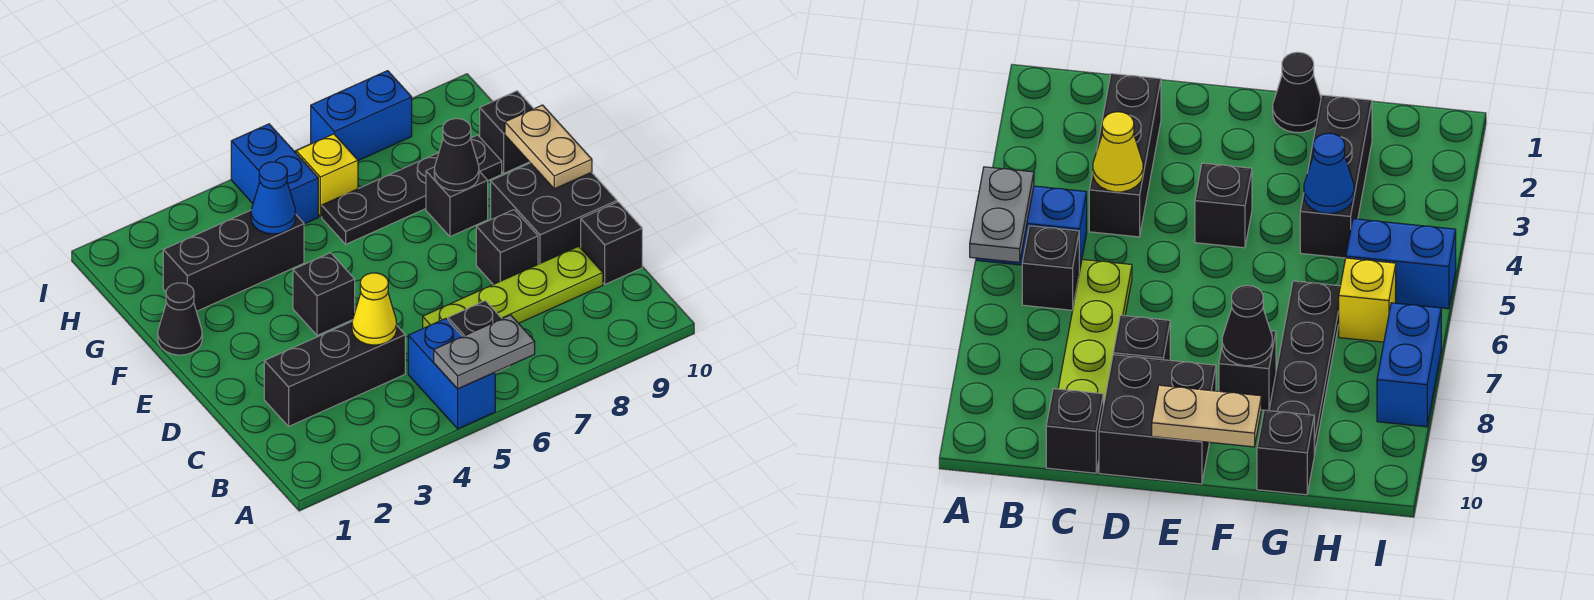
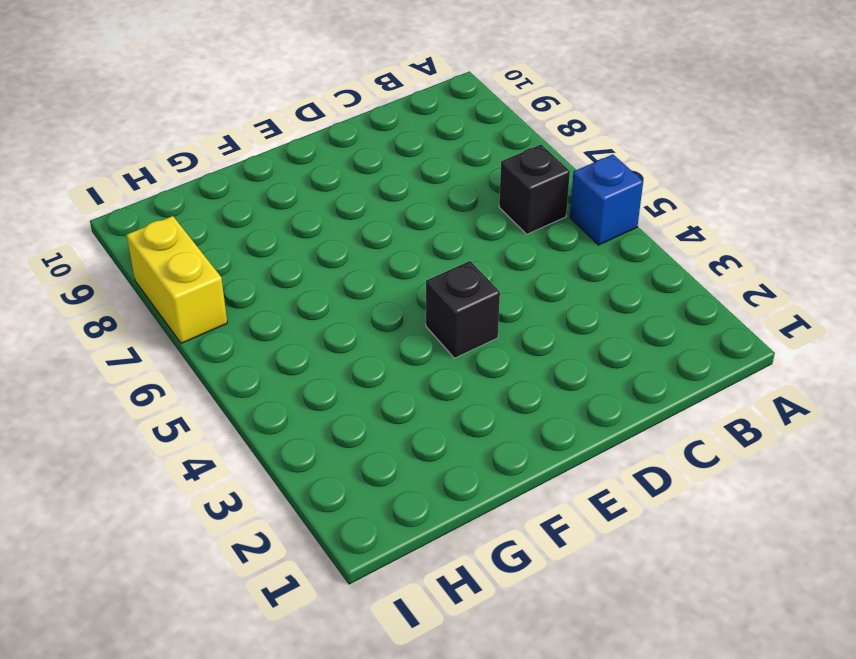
blue 1x1 brick [570,154,643,245] -> blue 1x2 brick [408,318,495,429]
yellow 1x2 brick [127,216,227,343] -> blue 1x2 brick [311,71,412,161]
none -> black 1x3 brick [264,322,405,426]
none -> lime 1x4 plate [423,246,603,328]
none -> black 1x1 brick [581,202,642,284]

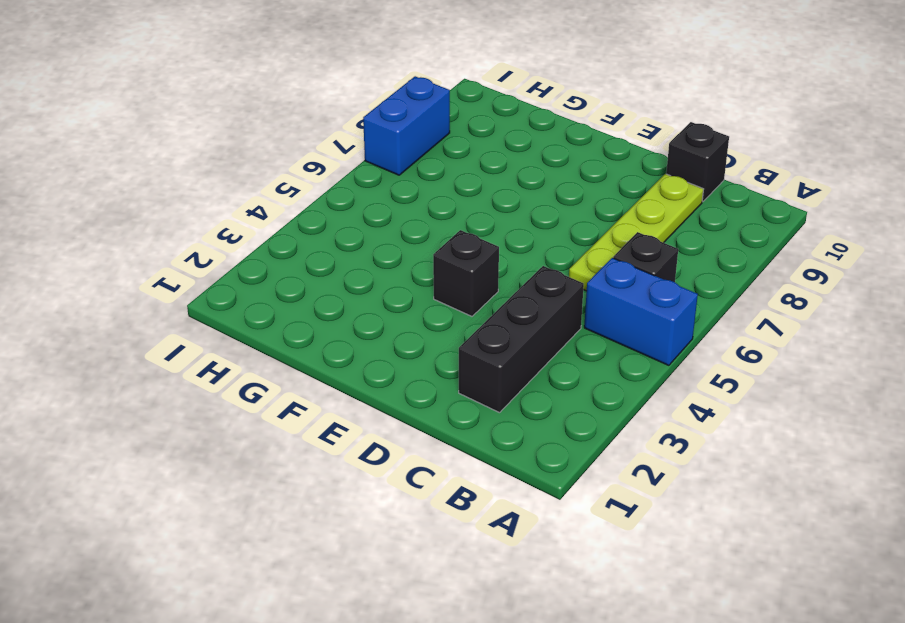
none -> black 1x1 brick [476,210,538,284]
none -> black 2x2 brick [491,163,617,264]
none -> black 1x1 cone [158,283,202,355]

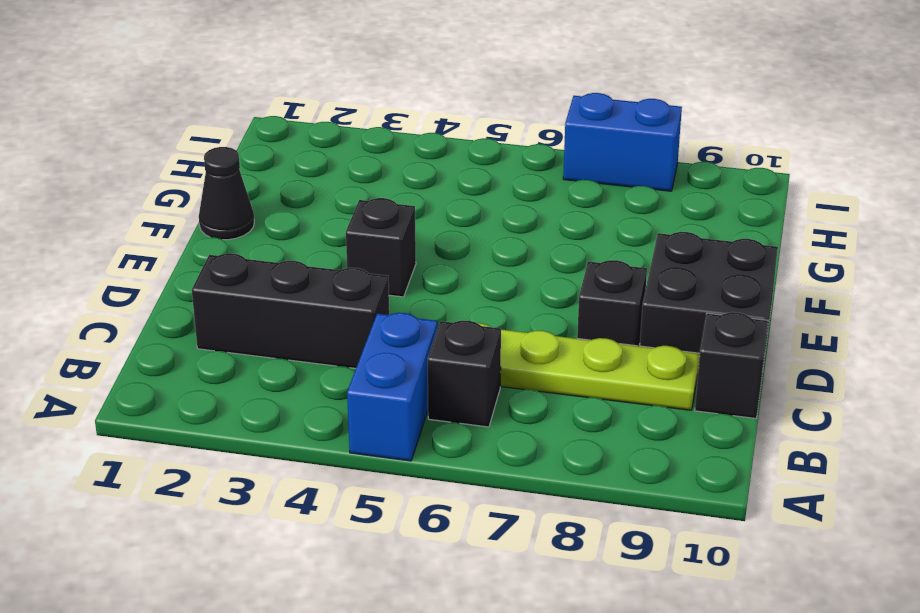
none -> black 1x1 brick [426,167,488,237]
none -> black 1x3 brick [163,210,304,311]
none -> black 1x4 plate [322,135,502,244]

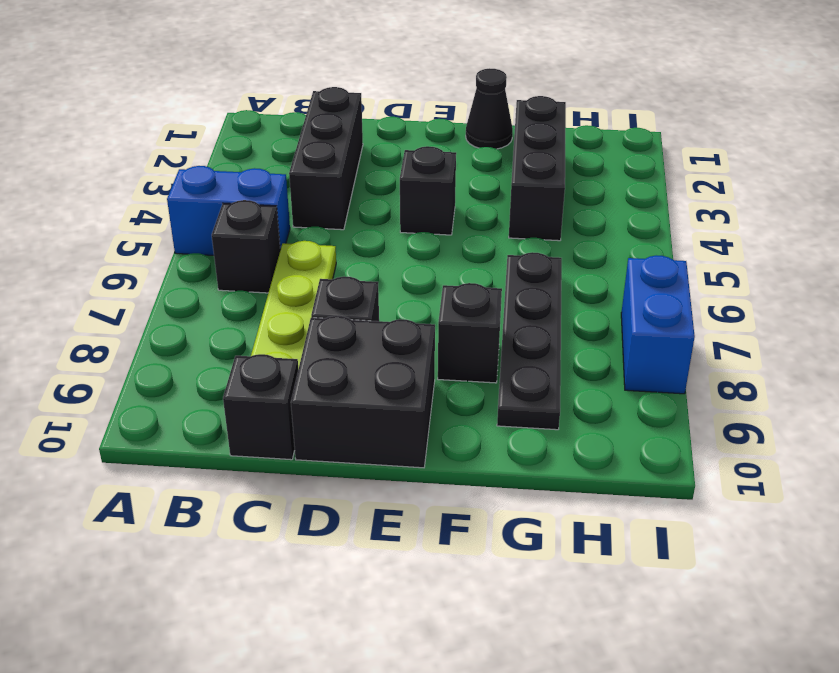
none -> black 1x1 brick [480,91,534,173]
none -> blue 1x2 brick [231,124,318,224]
none -> yellow 1x1 brick [296,134,358,217]

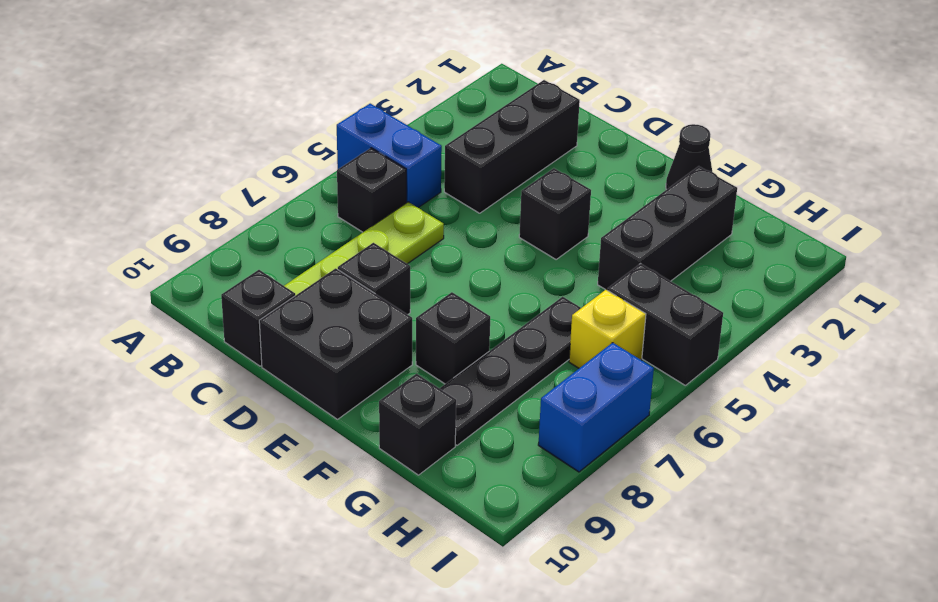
black 1x2 brick [607,264,723,386] -> blue 1x2 brick [231,124,318,224]
none -> grey 1x2 plate [434,315,535,389]
none -> yellow 1x1 cone [352,273,397,345]
none -> tan 1x2 plate [505,105,592,189]

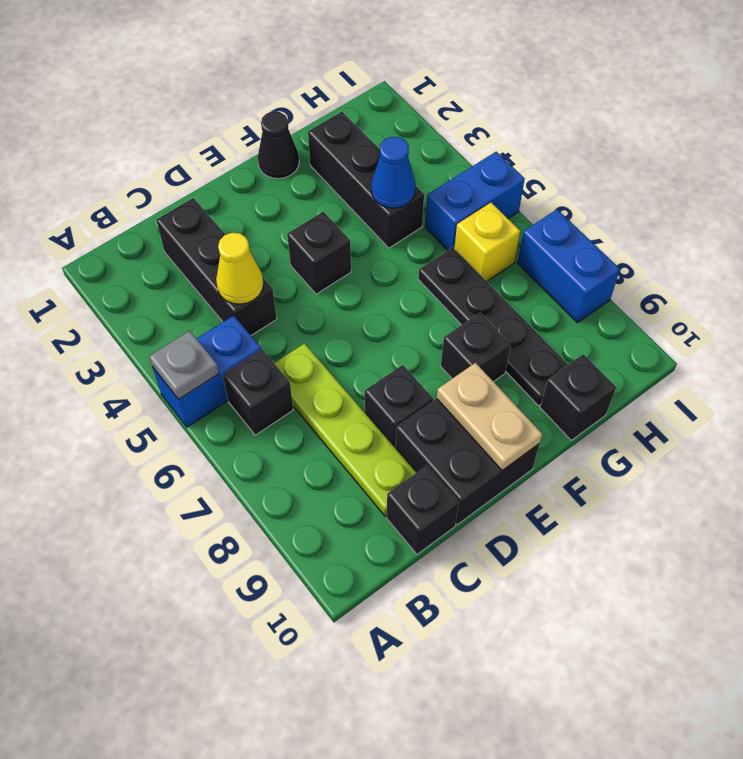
grey 1x1 plate [149,331,219,400] -> grey 1x2 plate [434,315,535,389]
tan 1x2 plate [437,363,542,470] -> tan 1x2 plate turned to [505,105,592,189]
none -> black 1x1 cone [434,119,479,191]

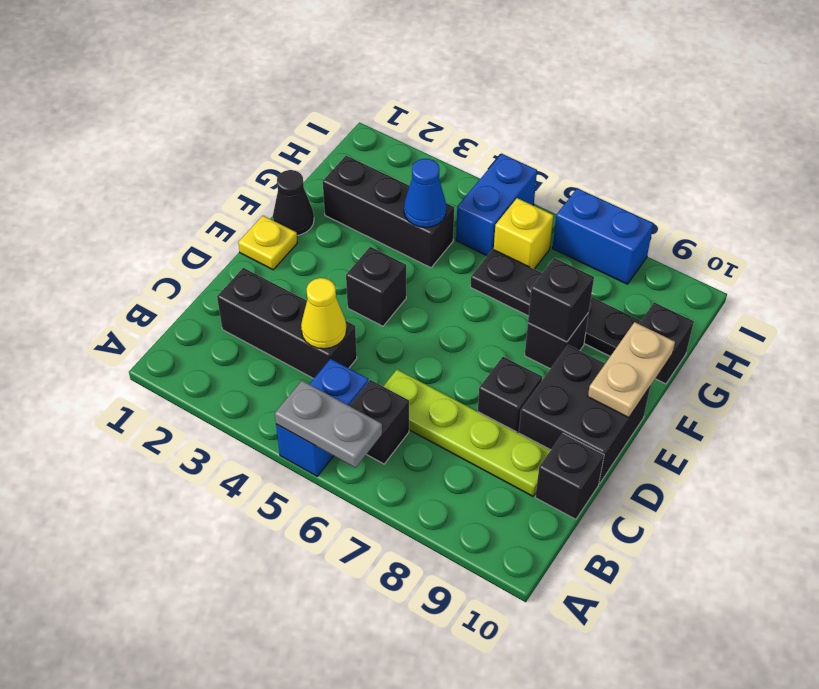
yellow 1x1 plate [238,216,297,270] -> none
black 1x1 brick [528,258,594,342] -> black 1x1 cone [434,119,479,191]

